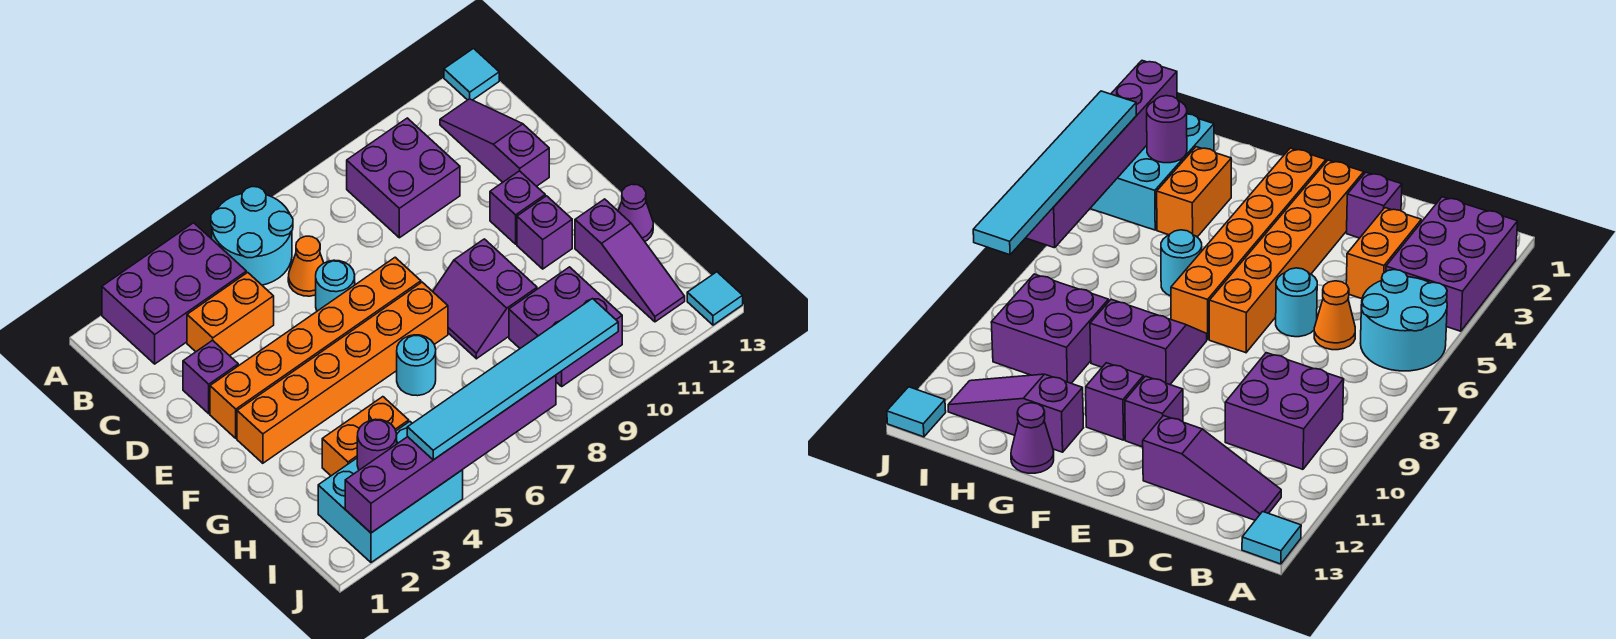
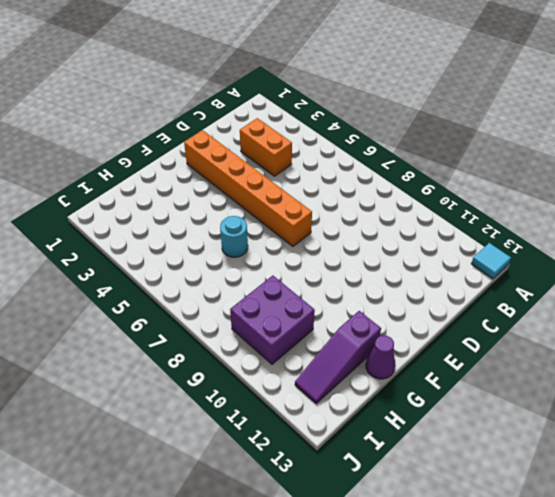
none -> purple 2x3 brick [102,223,246,364]
none -> cyan 2x2 round brick [211,187,293,285]
none -> purple 2x2 brick [347,118,460,238]

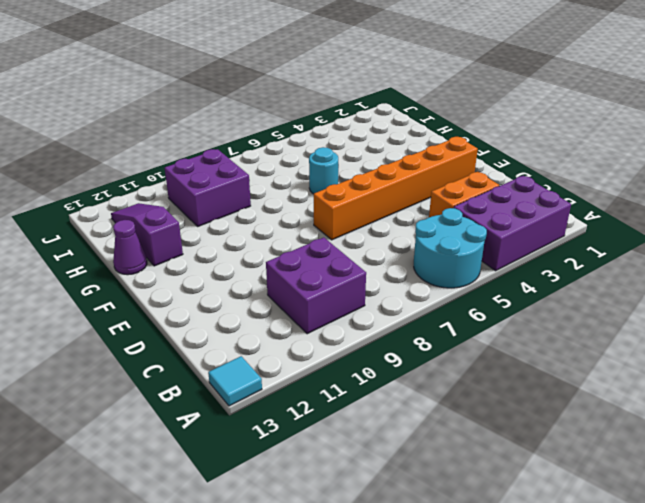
none -> purple 1x3 slope [440,99,549,186]
none -> orange 1x1 cone [288,236,324,296]
none -> purple 1x1 brick [183,340,238,414]

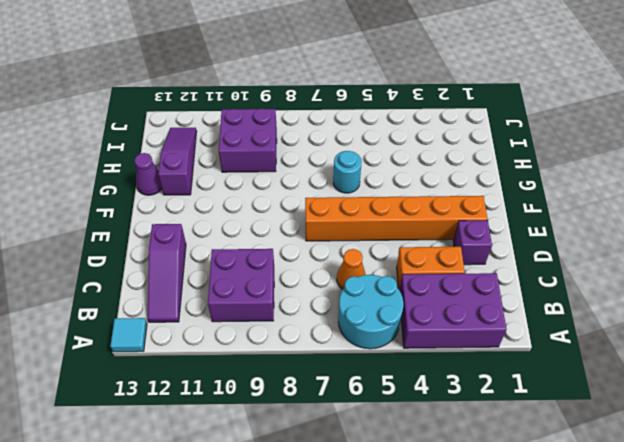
none -> cyan 1x1 round brick [316,260,355,311]
none -> purple 1x1 brick [490,171,545,244]
none -> orange 1x6 brick [237,282,448,463]

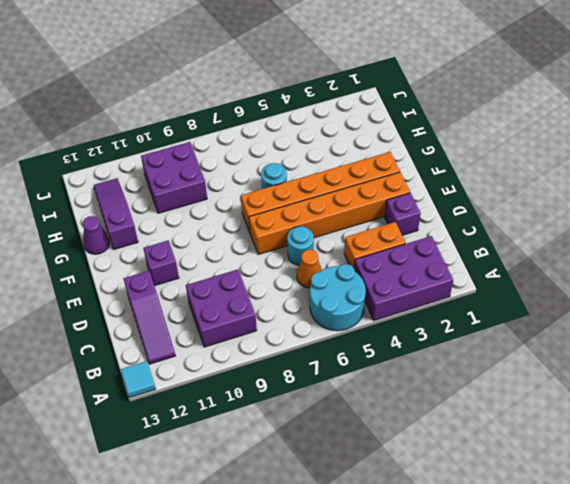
none -> purple 2x2 slope [433,239,537,359]
none -> purple 1x1 brick [517,196,572,269]
none -> orange 1x2 brick [322,397,409,476]

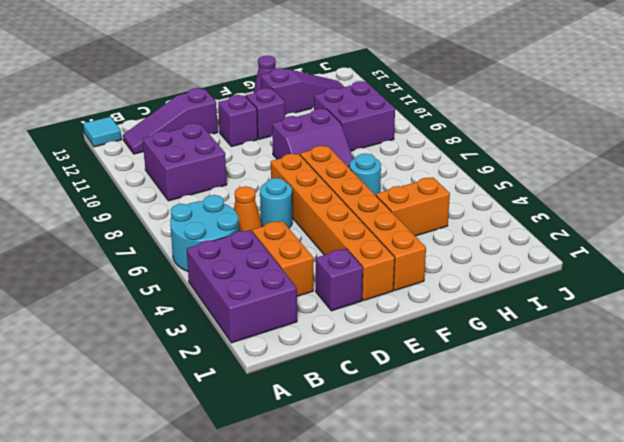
orange 1x2 brick [376,178,450,236] -> orange 1x2 brick turned to [322,397,409,476]
none -> cyan 2x3 brick [318,422,463,562]
none -> cyan 1x1 tile [687,272,743,325]
none -> purple 1x1 round brick [357,419,397,470]

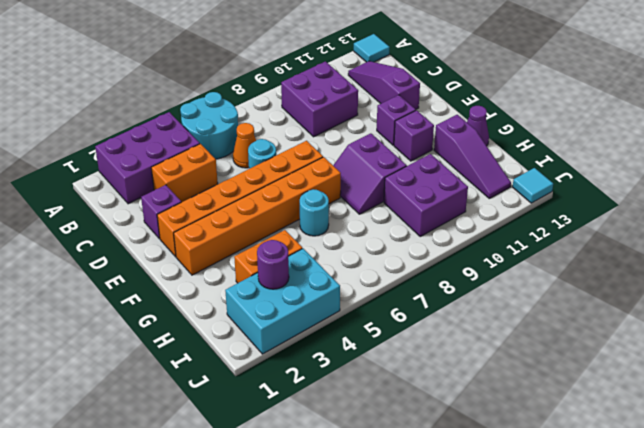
none -> purple 1x6 brick [345,375,556,533]
none -> cyan 1x6 tile [407,299,618,460]

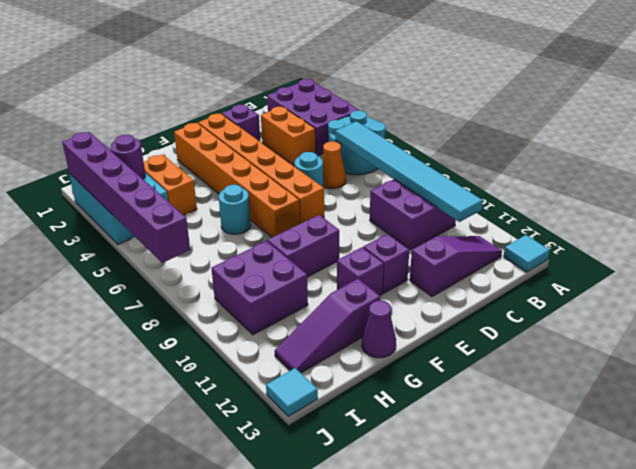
cyan 1x6 tile [335,121,483,222] -> cyan 1x6 tile moved to [407,299,618,460]

